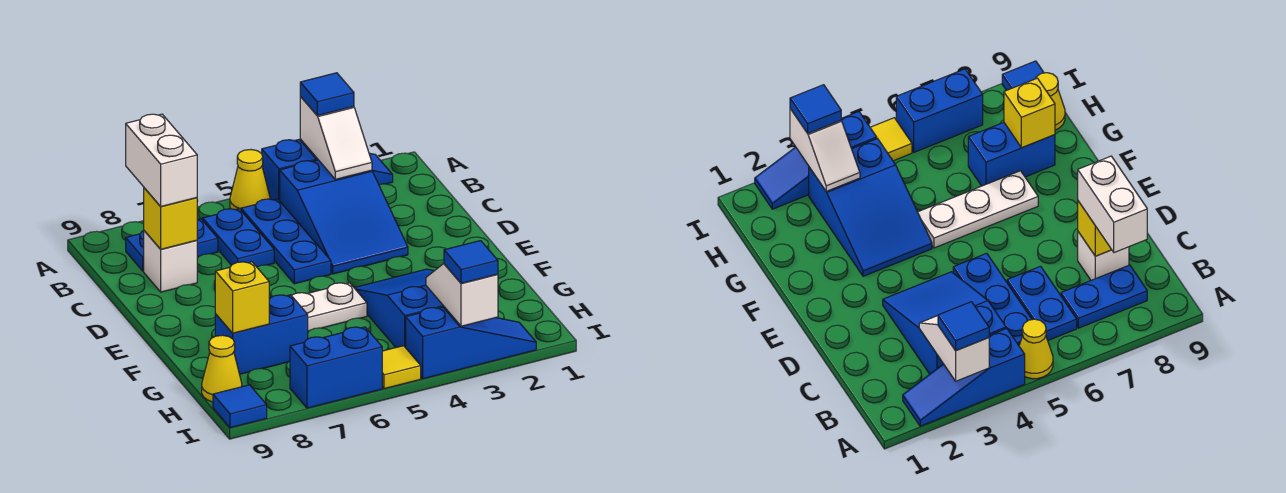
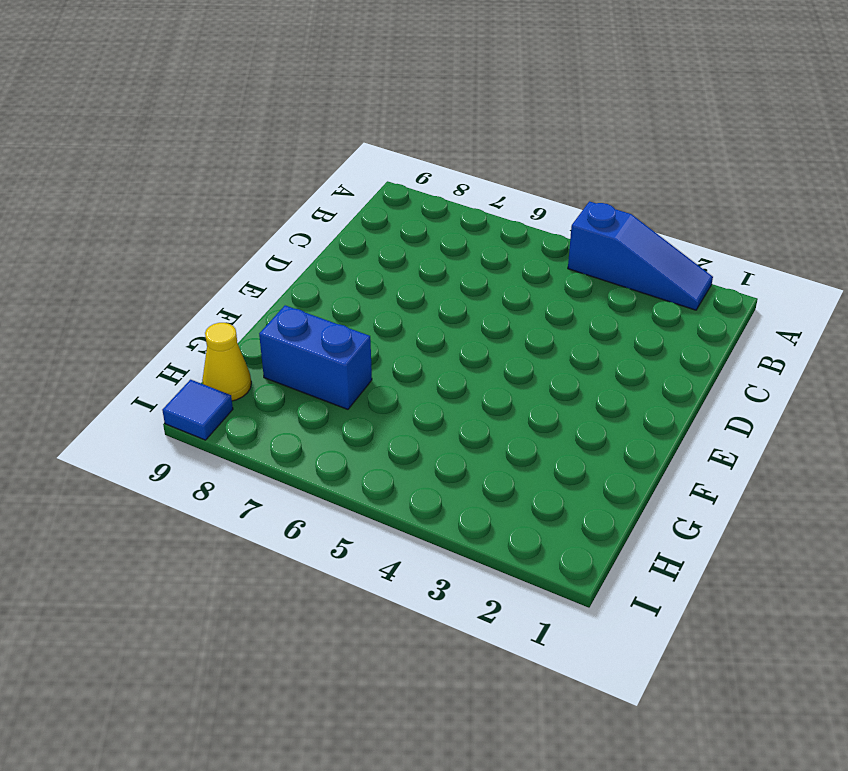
none -> yellow 1x1 cone [230,150,270,210]
none -> blue 2x3 slope [280,160,408,274]
none -> blue 1x3 plate [241,199,331,284]

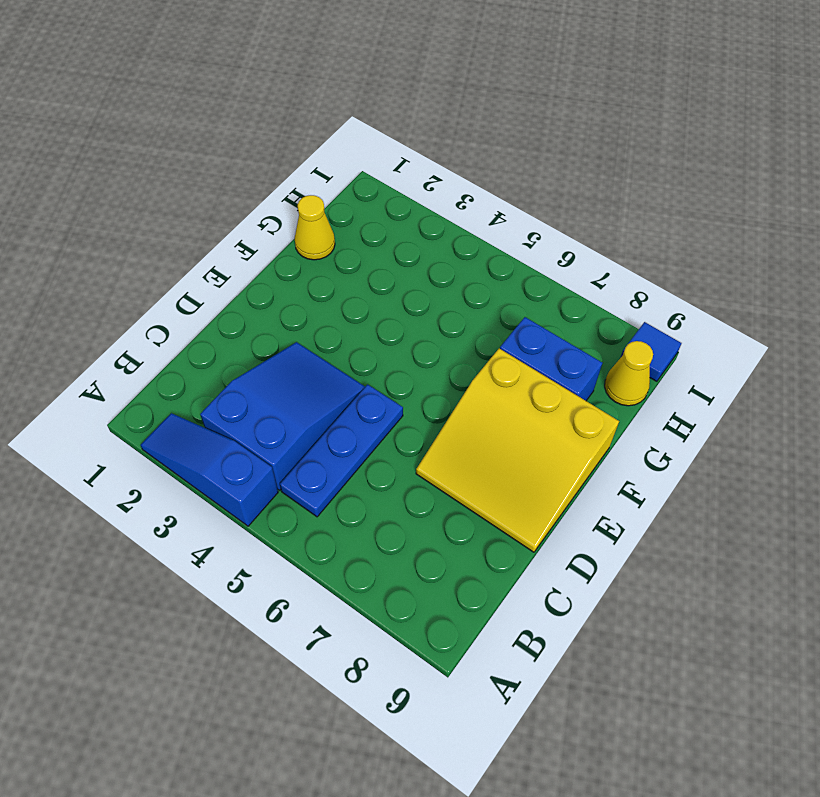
yellow 3x3 slope [416,349,619,552] -> white 1x3 plate [291,283,367,331]
yellow 1x1 cone [295,195,335,260] -> yellow 1x1 cone moved to [230,150,270,210]
none -> blue 1x2 plate [203,209,274,267]
none -> blue 1x2 plate [126,218,218,271]
none -> white 1x1 brick [144,231,197,292]

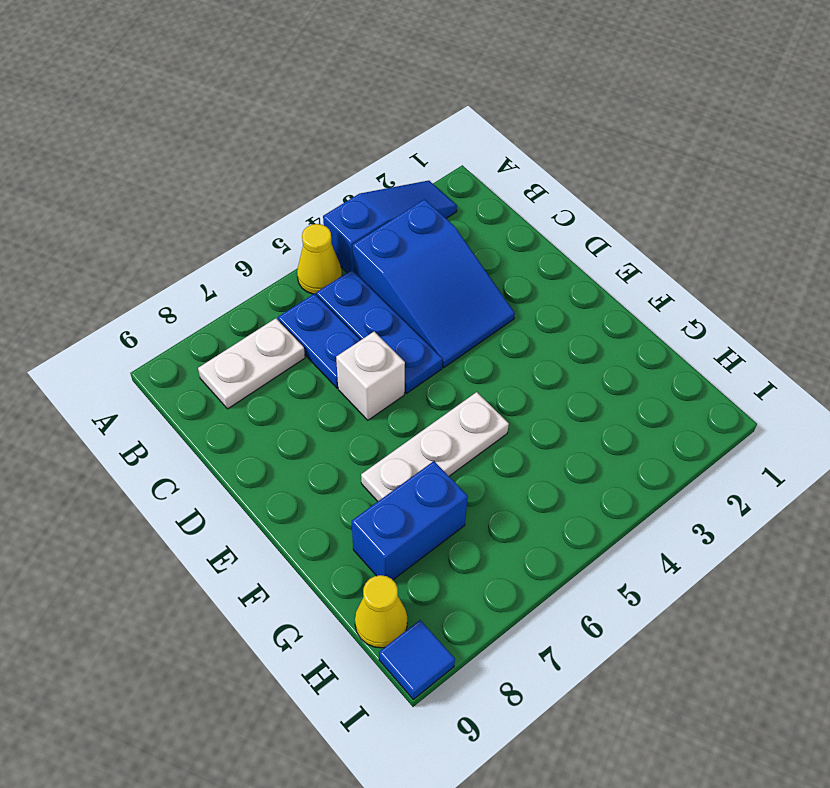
white 1x2 plate [198,318,305,409] -> blue 1x2 plate [126,218,218,271]
white 1x1 brick [336,332,405,420] -> white 1x1 brick moved to [144,231,197,292]
none -> blue 2x3 slope [354,269,444,348]
none -> blue 1x3 slope [406,307,536,379]
none -> yellow 1x1 tile [382,346,421,389]

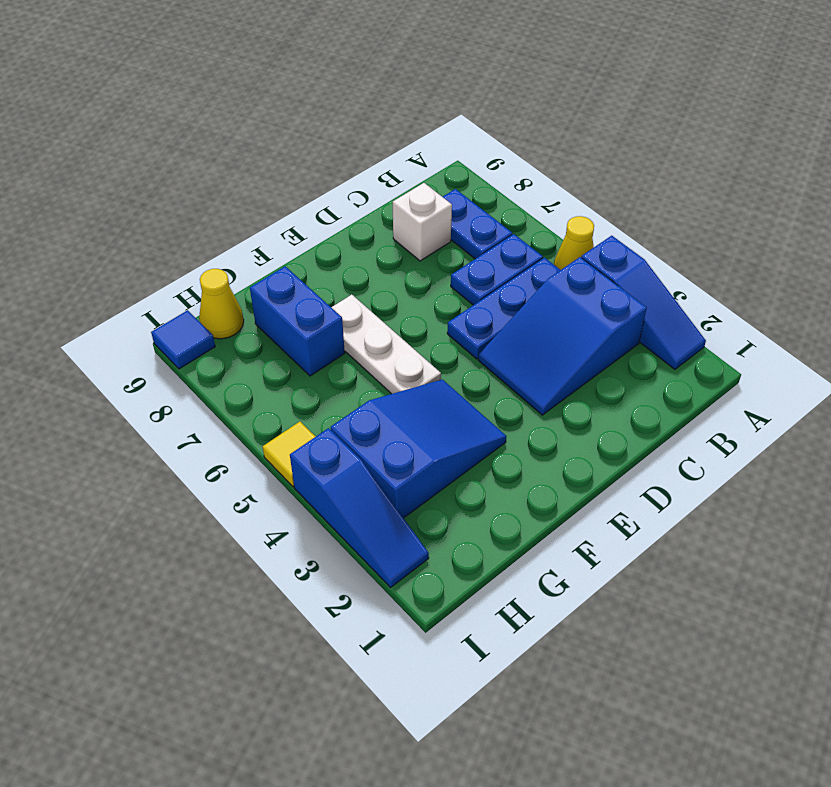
none -> blue 1x2 brick [290,327,382,408]
none -> white 1x2 slope [300,97,372,179]
none -> yellow 1x1 brick [144,188,197,249]

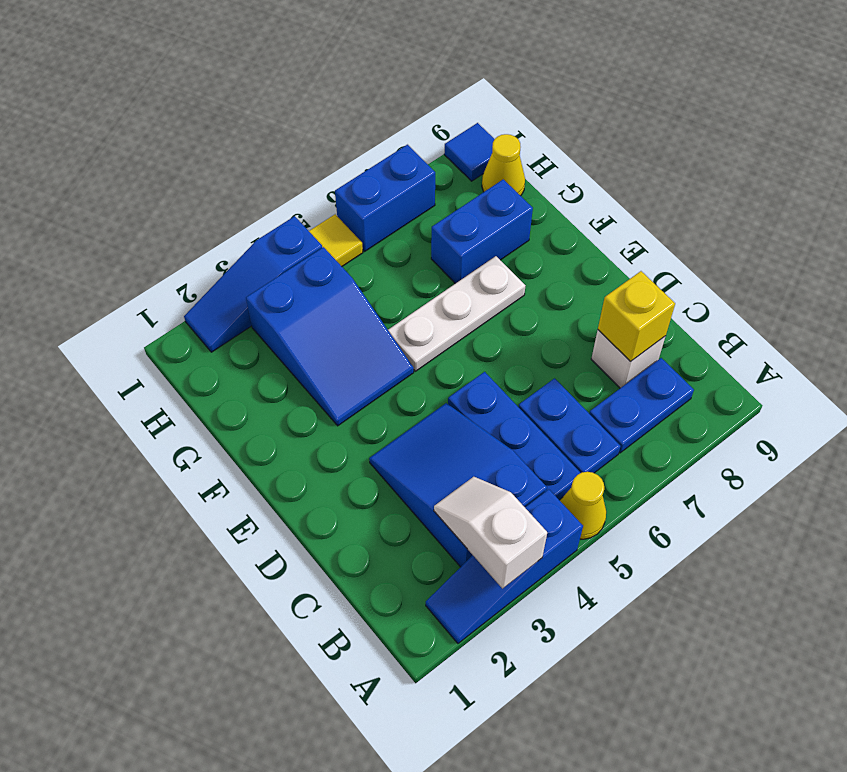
none -> yellow 1x1 brick [215,262,269,333]
none -> white 1x2 slope [426,264,498,326]
none -> blue 1x1 tile [300,73,354,116]

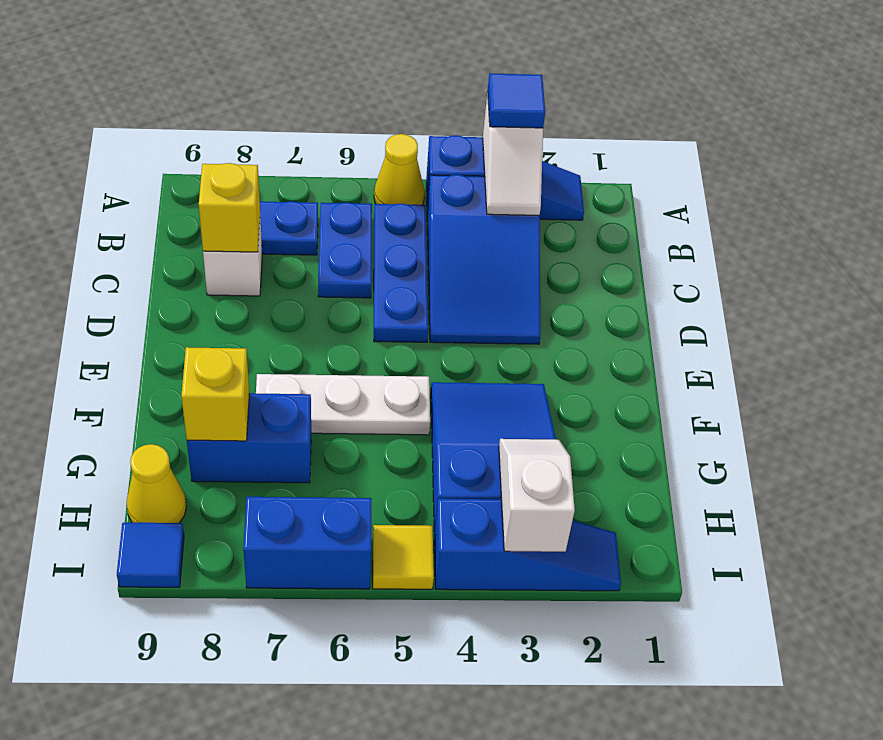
none -> white 1x2 brick [126,114,197,206]
none -> blue 1x1 tile [444,241,498,284]

